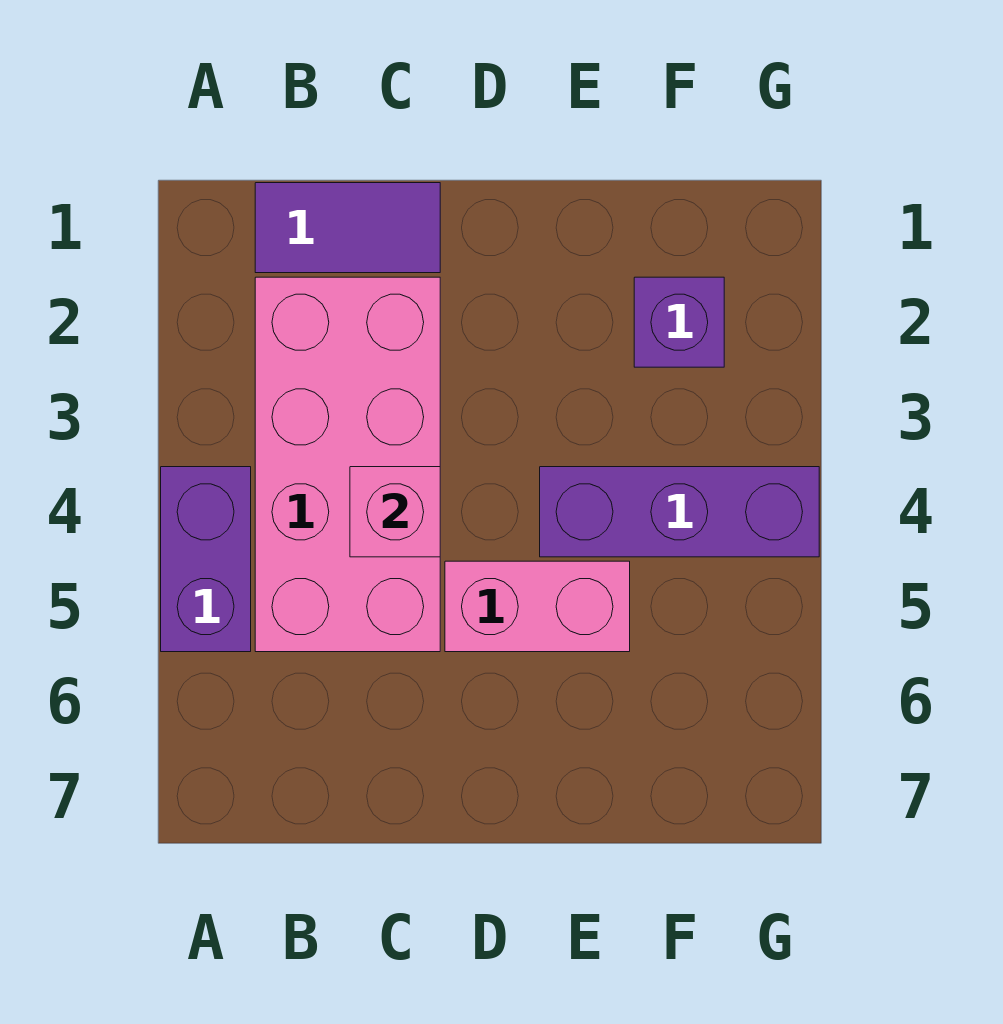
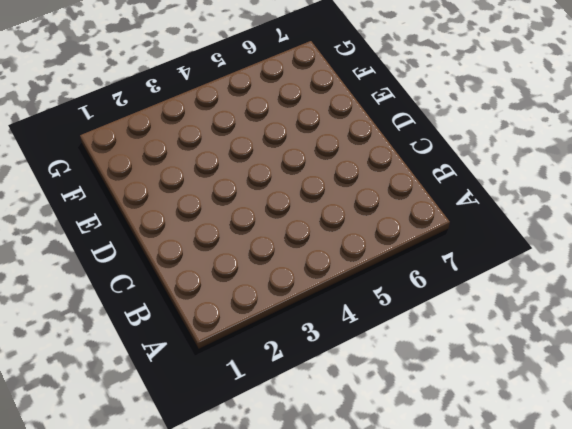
none -> purple 1x2 brick [161,467,251,652]
none -> purple 1x2 tile [255,183,440,273]

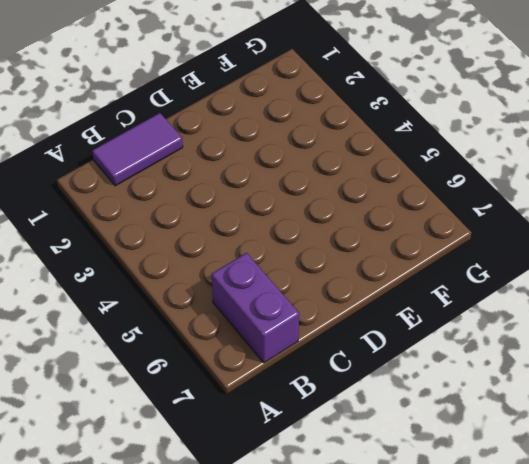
purple 1x2 brick [212,253,299,363] -> purple 1x2 brick moved to [161,467,251,652]
none -> pink 2x4 brick [255,277,440,652]
none -> pink 1x2 brick [445,561,630,652]

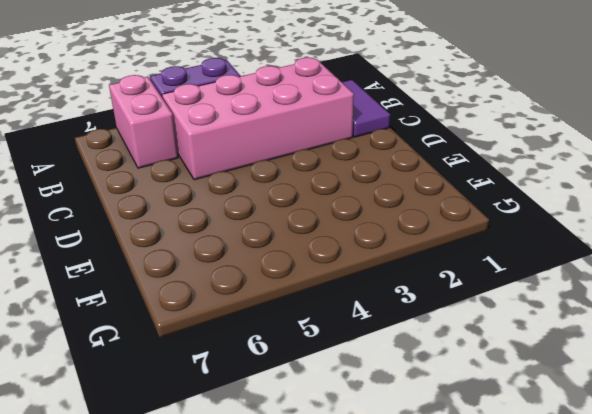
pink 1x2 brick [109,75,178,168] -> pink 1x2 brick moved to [445,561,630,652]
none -> purple 1x3 brick [540,467,819,557]
none -> purple 1x1 brick [634,277,724,367]

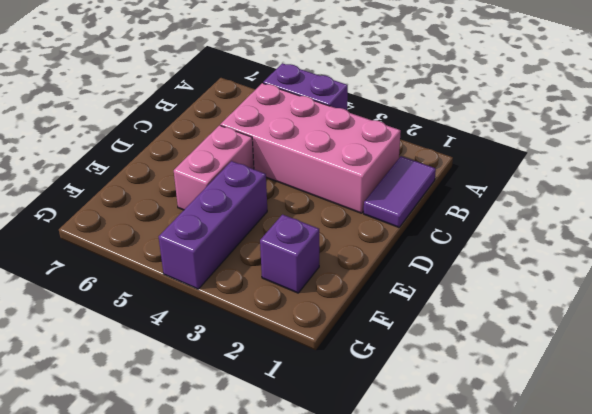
none -> pink 1x1 brick [350,467,440,557]

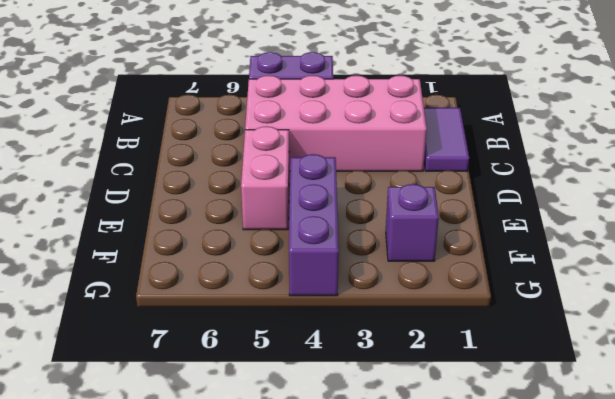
none -> pink 1x1 brick [350,467,440,557]

